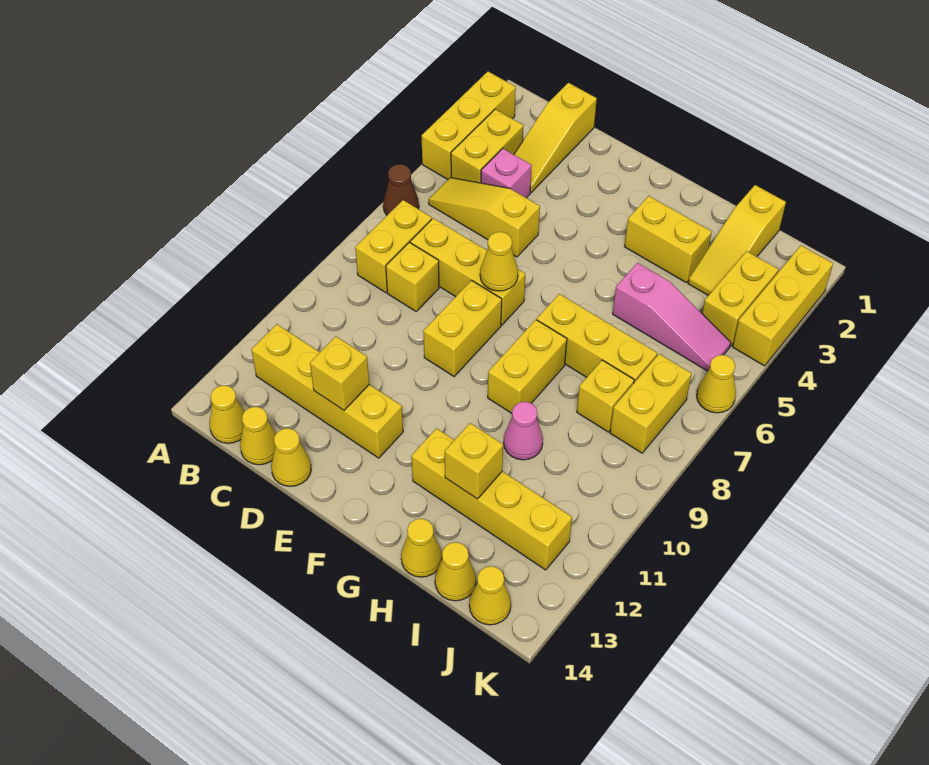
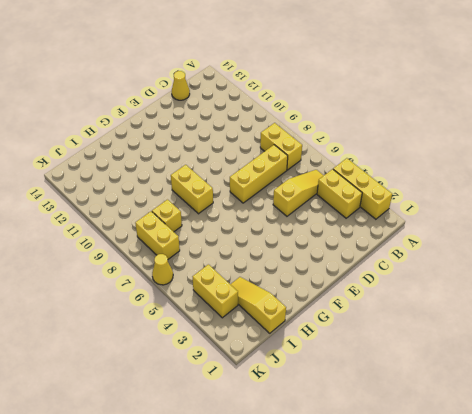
none -> brown 1x1 cone [383,164,419,215]
none -> yellow 1x4 brick [251,324,403,458]
none -> yellow 1x1 cone [209,385,244,443]
none -> yellow 1x3 slope [514,83,597,192]

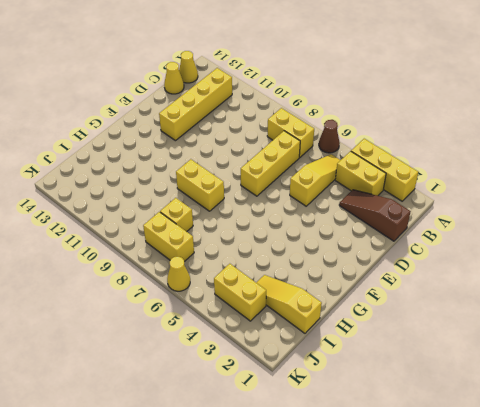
brown 1x3 slope [339,190,411,241] -> yellow 1x3 slope [514,83,597,192]
none -> pink 1x1 brick [481,148,532,198]
none -> yellow 1x1 brick [386,242,439,311]
none -> yellow 1x1 cone [271,428,311,486]
none -> yellow 1x2 brick [423,281,502,376]

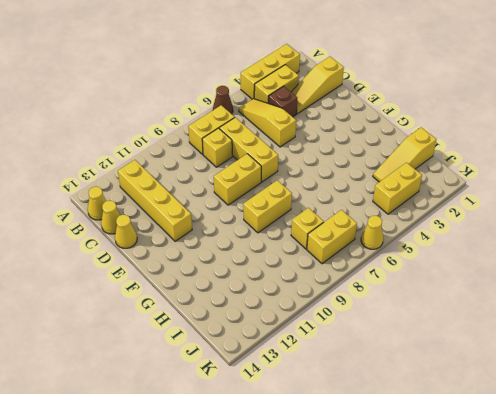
brown 1x1 brick [268,86,297,117] -> pink 1x1 brick [481,148,532,198]
none -> yellow 1x2 brick [625,196,712,283]
none -> yellow 1x3 brick [537,294,657,382]
none -> yellow 1x4 brick [411,428,572,570]
none -> pink 1x3 slope [613,263,731,371]

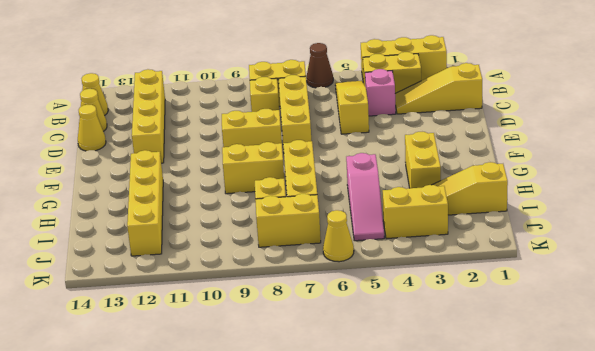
none -> pink 1x1 cone [504,402,543,460]
none -> yellow 1x1 cone [401,519,442,577]
none -> yellow 1x1 cone [435,542,476,601]
none -> yellow 1x1 cone [469,566,511,625]

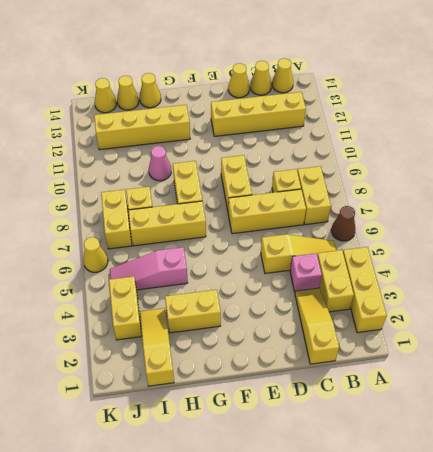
none -> yellow 1x3 brick [733,246,833,366]
none -> yellow 1x1 brick [310,337,369,410]
none -> yellow 1x1 cone [480,232,518,291]
none -> yellow 1x1 brick [445,423,503,499]

